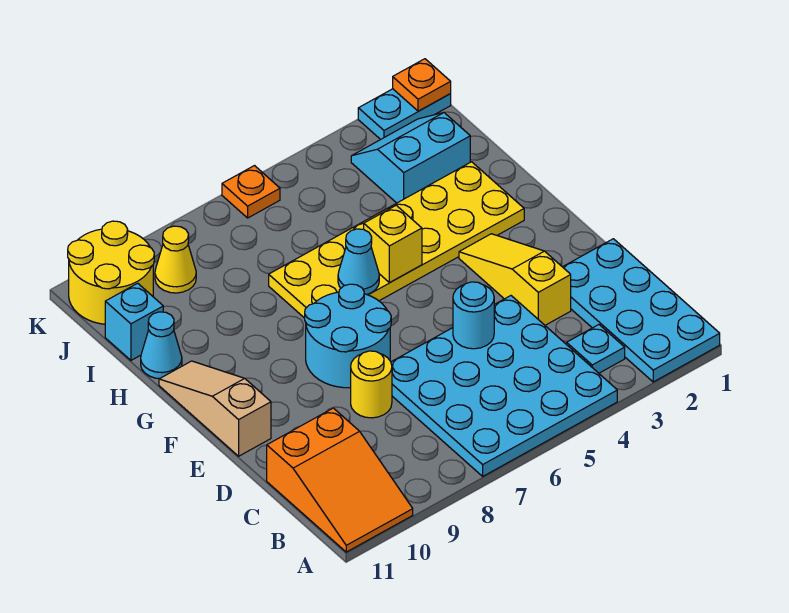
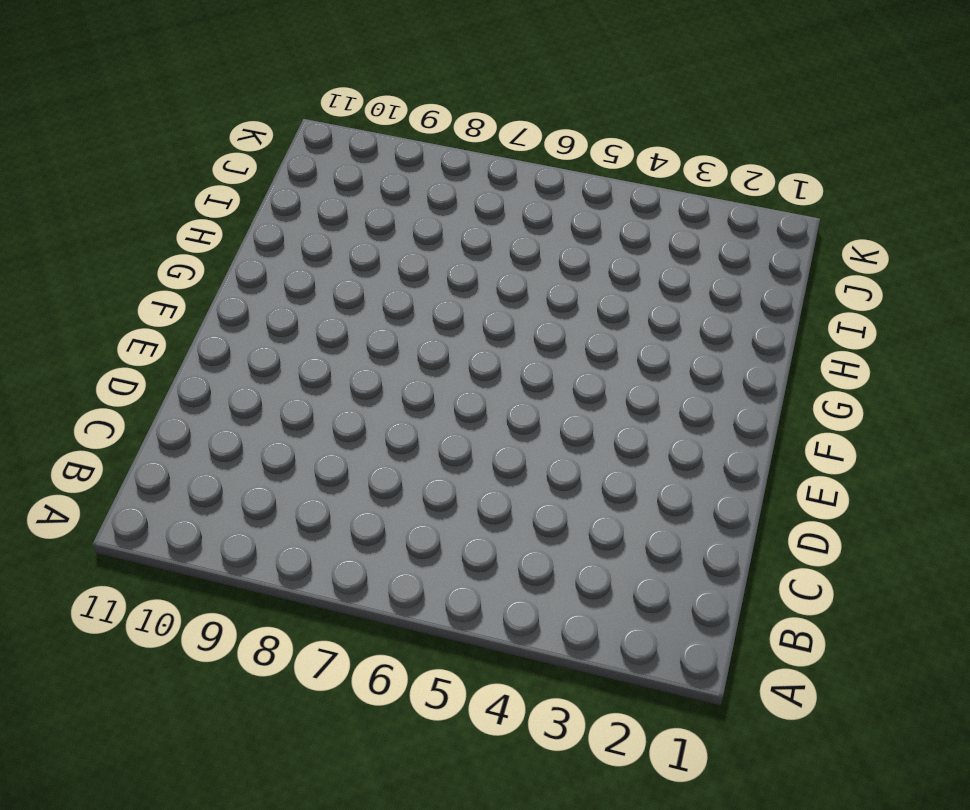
none -> cyan 2x4 plate [563,239,720,382]
none -> cyan 4x4 plate [391,296,617,476]
none -> orange 2x3 slope [267,408,413,552]

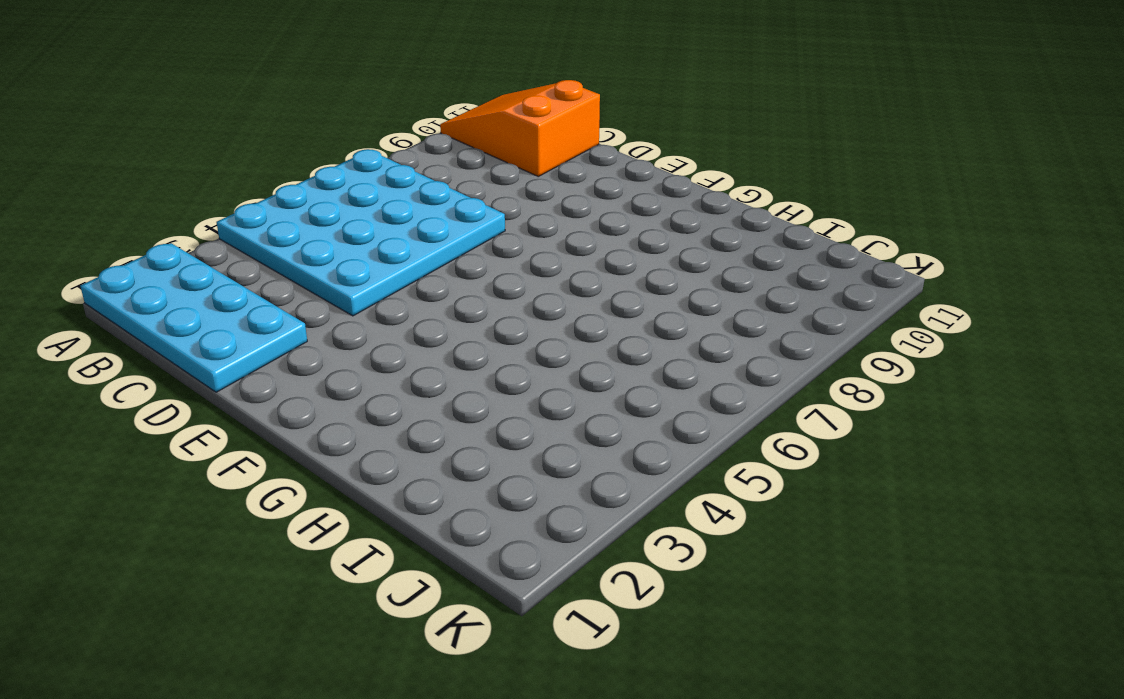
none -> cyan 1x1 plate [567,325,625,373]
none -> yellow 1x3 slope [459,234,571,325]
none -> yellow 1x1 round brick [351,351,392,418]

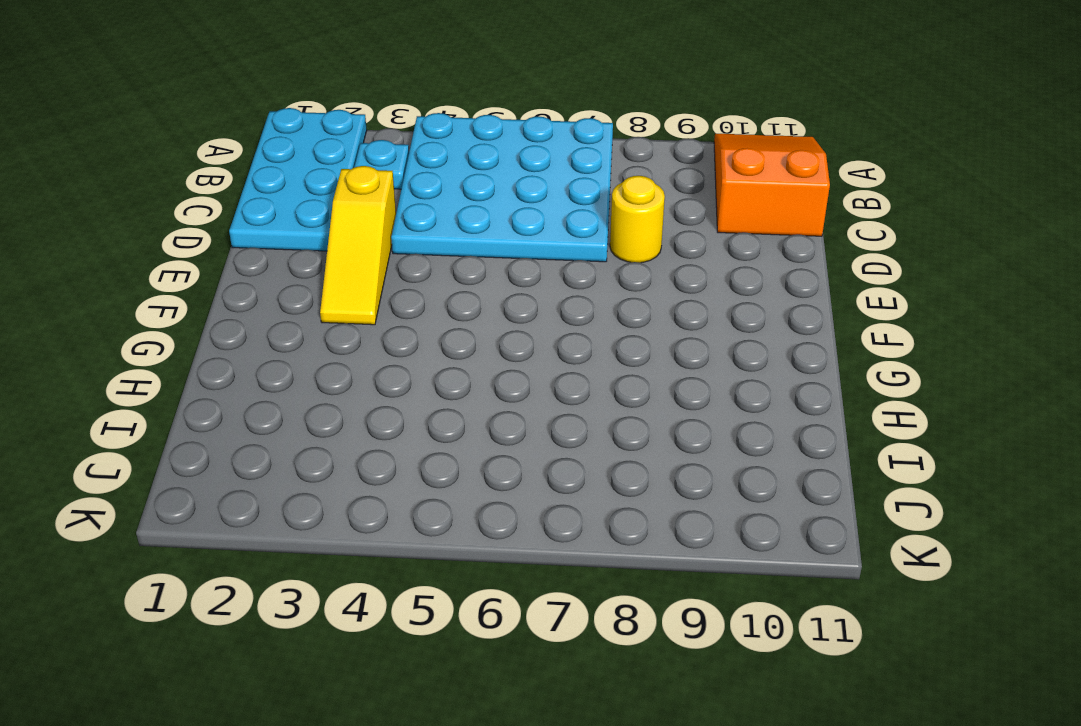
none -> cyan 2x2 round brick [305,284,391,388]
none -> tan 1x3 slope [159,361,271,456]
none -> yellow 2x6 plate [269,162,524,318]

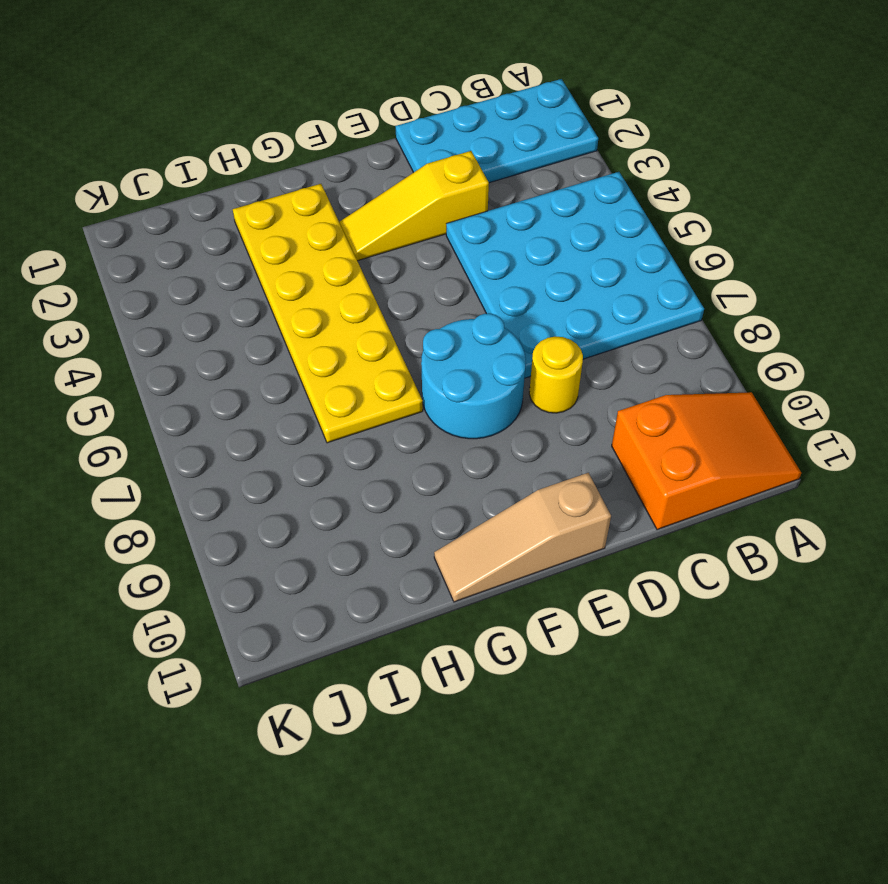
none -> cyan 1x1 plate [567,325,625,373]
none -> cyan 1x1 cone [141,312,182,379]
none -> cyan 2x2 slope [351,113,470,203]

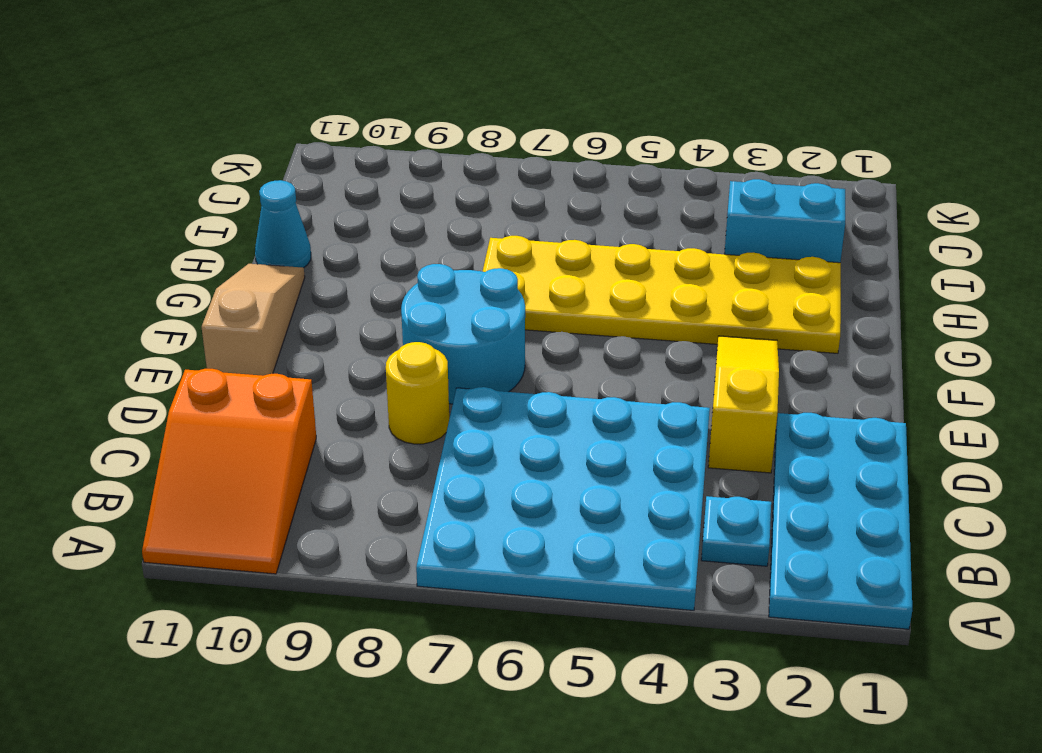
none -> cyan 1x1 brick [105,283,163,360]
none -> yellow 1x1 cone [155,226,196,293]
none -> yellow 2x2 round brick [68,221,154,324]

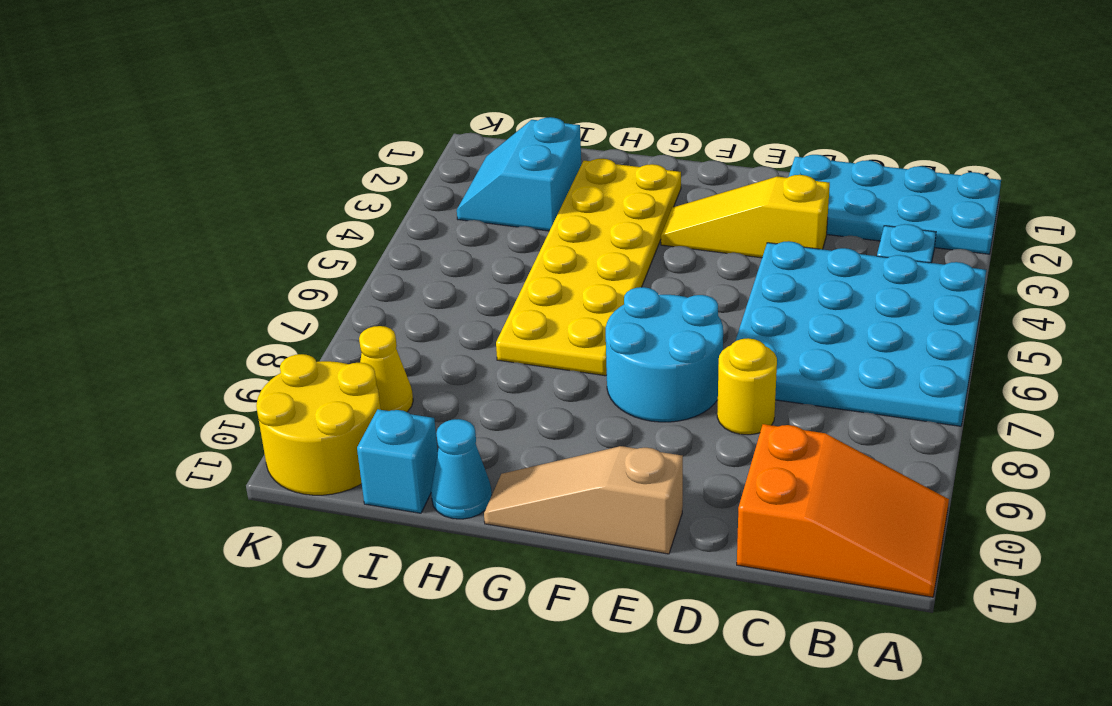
none -> cyan 1x2 plate [358,89,451,139]
none -> orange 1x1 plate [222,166,280,218]
none -> cyan 1x1 round brick [453,282,494,349]

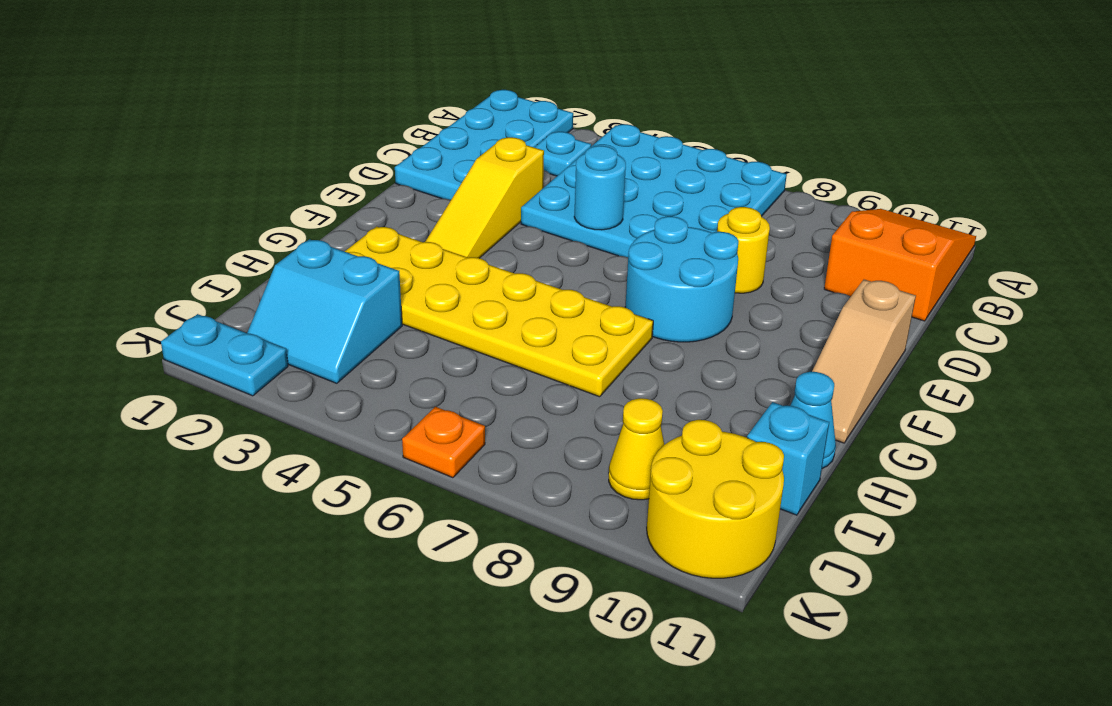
none -> yellow 1x1 brick [364,205,422,283]
none -> cyan 1x1 cone [338,229,379,294]
none -> orange 1x1 plate [393,59,451,111]

